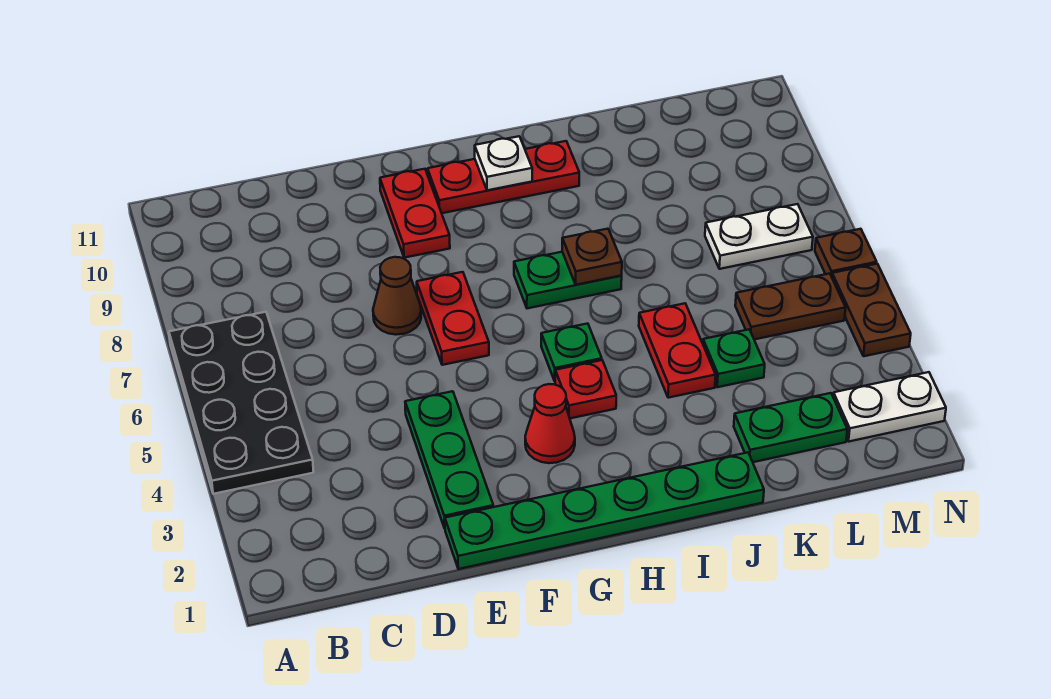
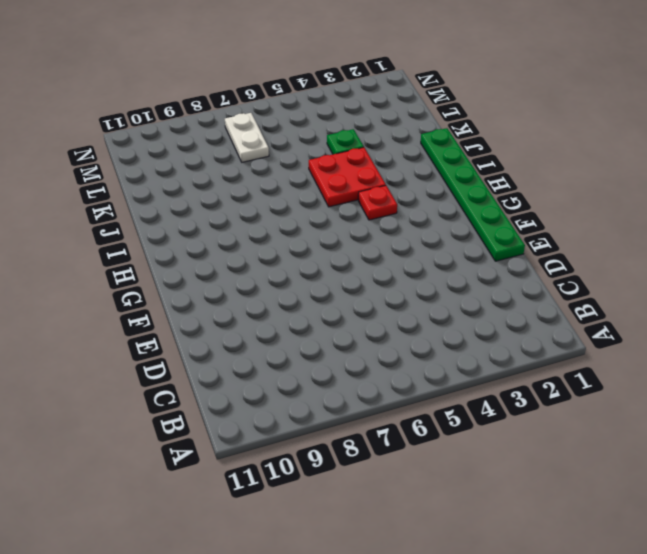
red 2x2 plate [309,147,386,207] -> red 1x2 plate [639,303,716,398]
none -> black 2x4 plate [169,312,314,494]
none -> green 1x3 plate [405,391,493,528]
none -> brown 1x1 cone [373,257,421,335]

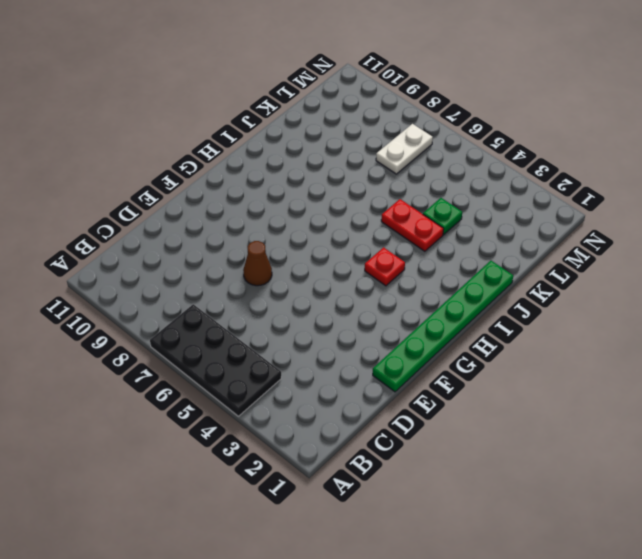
none -> green 1x3 plate [405,391,493,528]
none -> red 1x2 plate [417,272,489,365]
none -> red 1x2 plate [380,169,450,258]

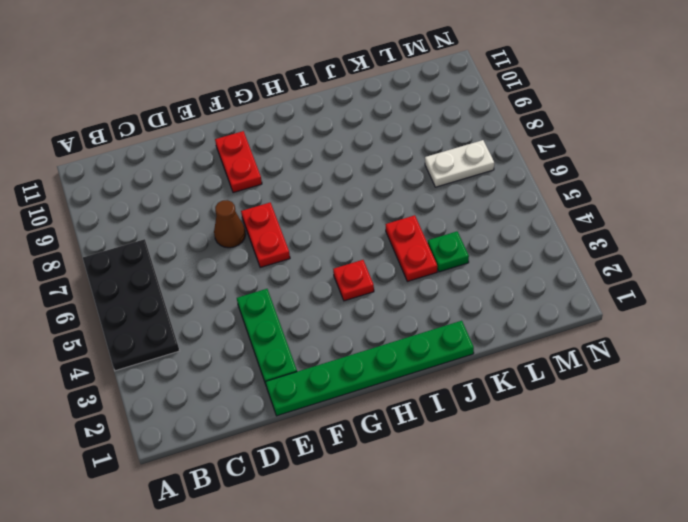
none -> red 1x1 cone [525,384,575,463]
none -> red 1x3 plate [427,141,579,213]
none -> green 1x1 plate [541,324,602,381]

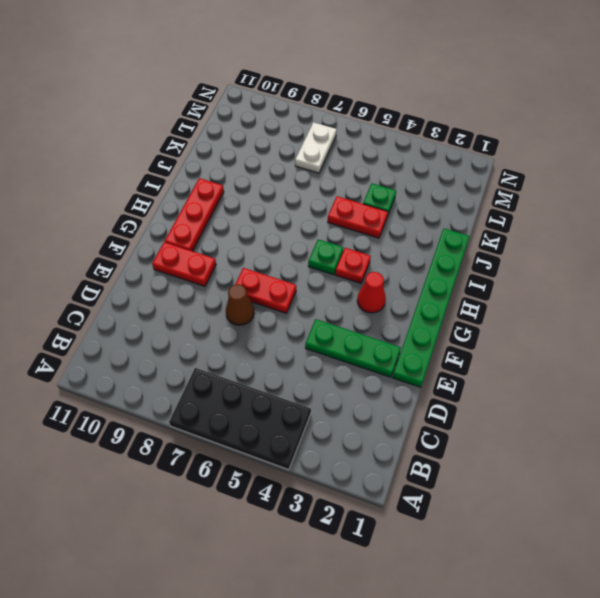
none -> green 1x2 plate [514,252,622,308]
none -> green 1x2 plate [734,393,847,462]
none -> brown 1x2 plate [735,274,846,339]

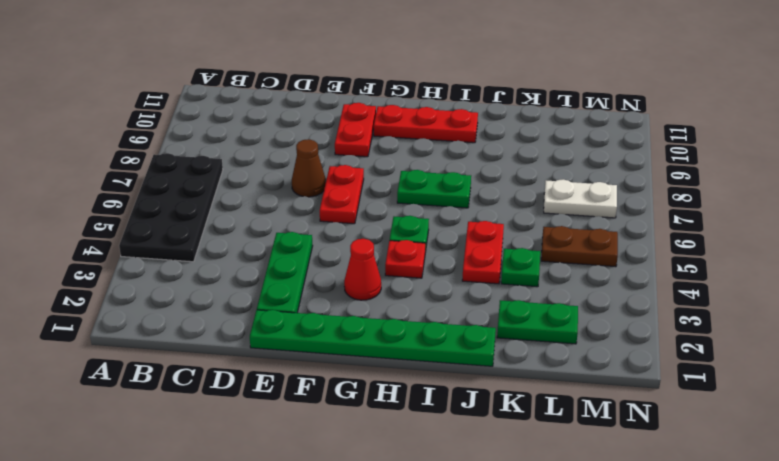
none -> white 1x2 plate [833,372,946,441]
none -> brown 1x2 plate [832,264,911,356]
none -> brown 1x1 plate [815,229,877,277]

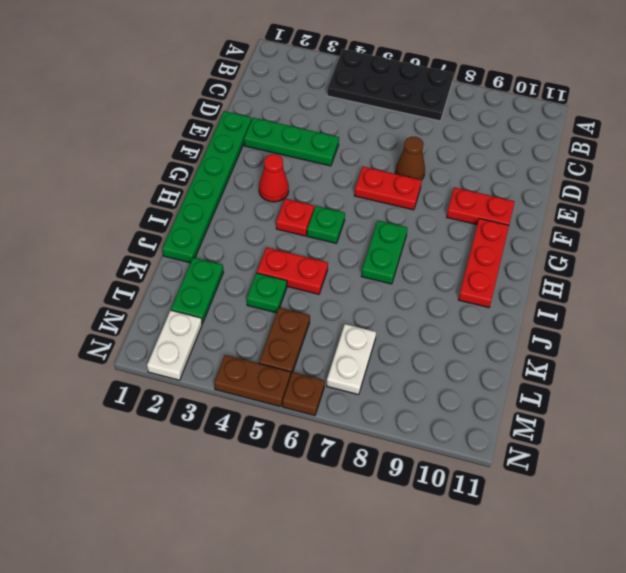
none -> white 1x1 plate [475,136,532,190]
none -> brown 1x1 plate [562,229,622,285]

